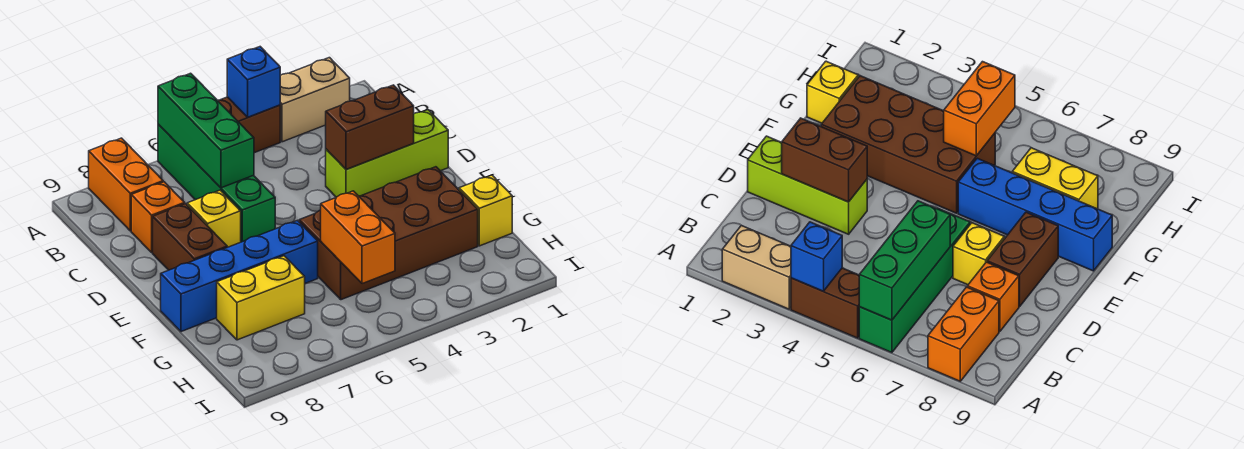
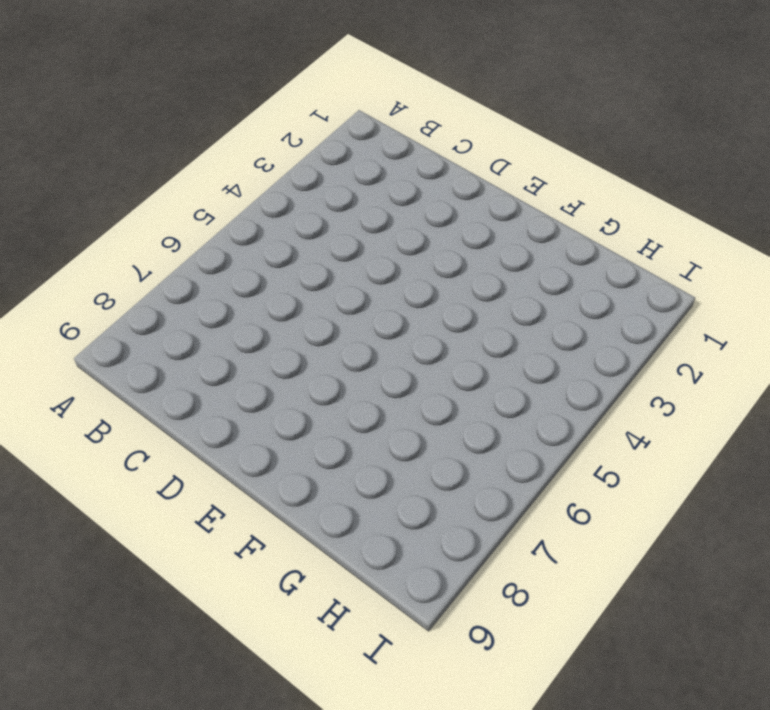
none -> tan 1x2 brick [280,58,350,142]
none -> brown 1x2 brick [218,97,280,153]
none -> green 1x4 brick [158,124,275,242]

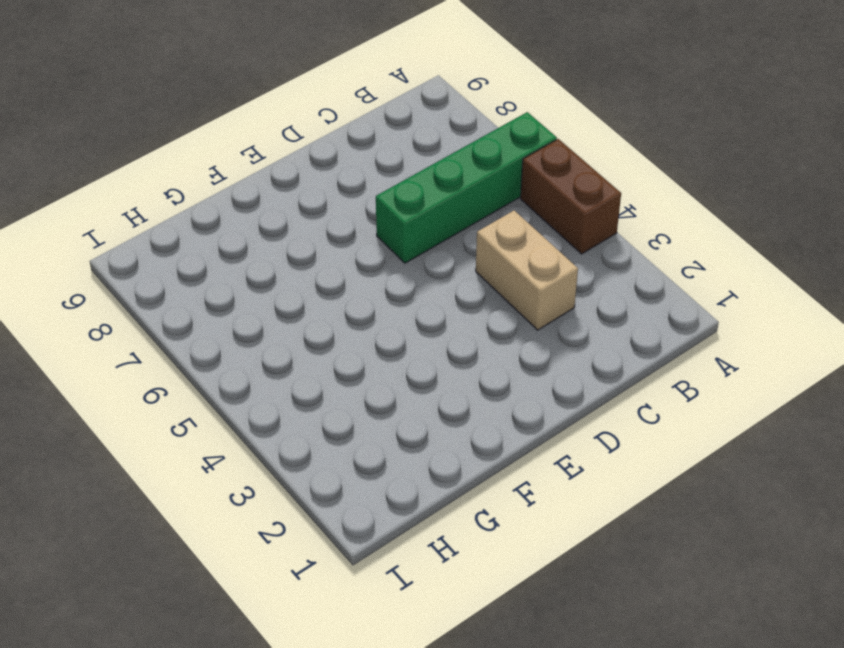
tan 1x2 brick [476,210,578,330] -> tan 1x2 brick moved to [280,58,350,142]
none -> orange 1x2 brick [89,138,163,231]
none -> orange 1x1 brick [131,182,185,252]
none -> lime 1x3 brick [326,110,448,197]

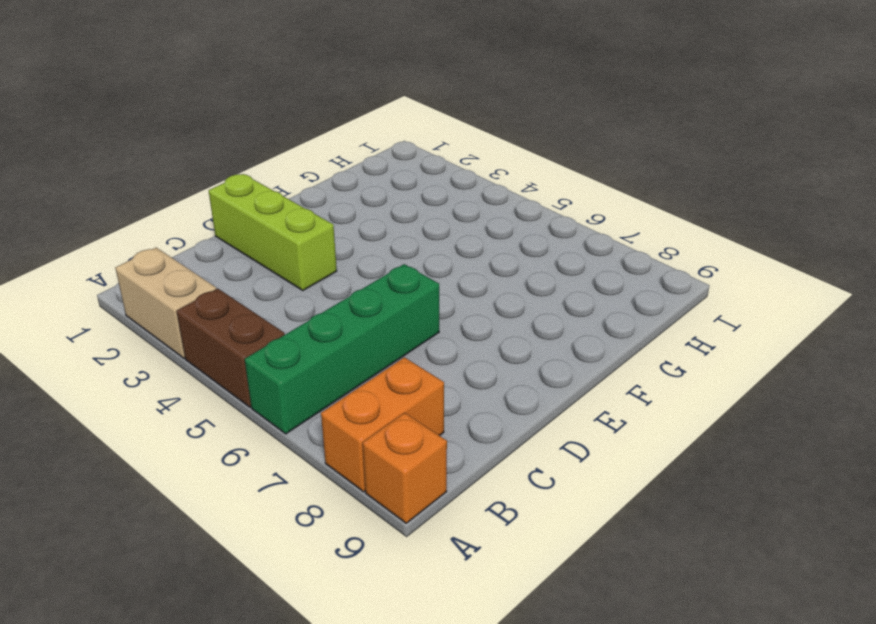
orange 1x1 brick [363,413,447,523] -> orange 1x1 brick moved to [131,182,185,252]
none -> yellow 1x1 brick [187,190,241,247]
none -> brown 1x2 brick [153,204,227,270]
none -> brown 2x4 brick [299,167,478,300]

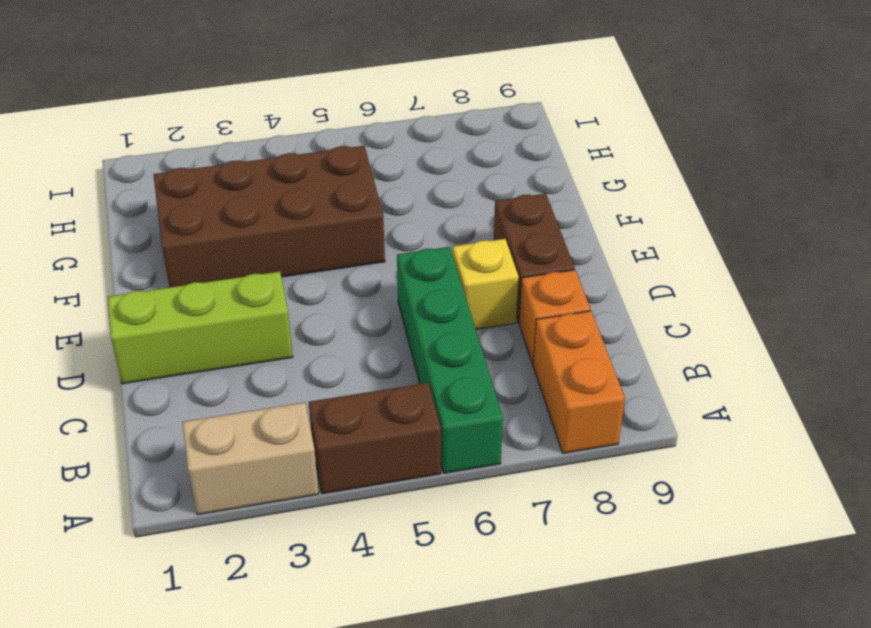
none -> blue 1x4 brick [161,220,318,332]
none -> yellow 1x1 brick [459,175,512,246]
none -> yellow 1x2 brick [217,256,305,340]

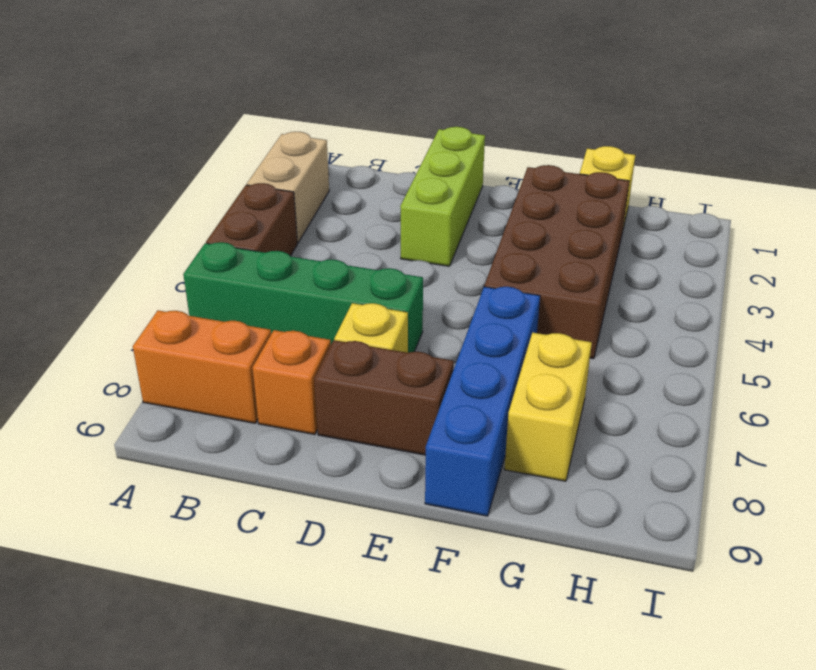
none -> blue 1x1 brick [227,47,280,117]
none -> green 1x3 brick [158,73,254,188]
none -> brown 1x2 brick [326,85,414,170]

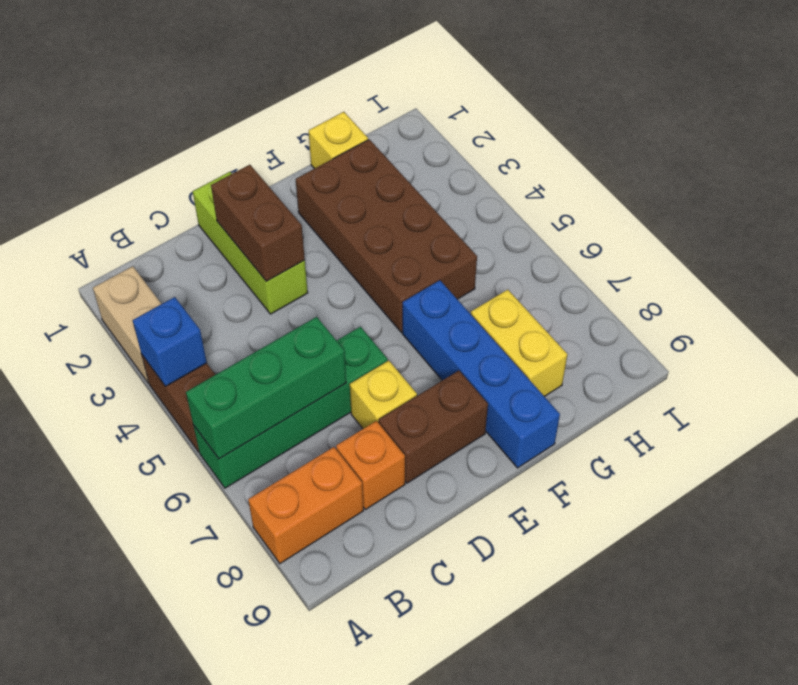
none -> orange 1x2 brick [321,191,395,284]

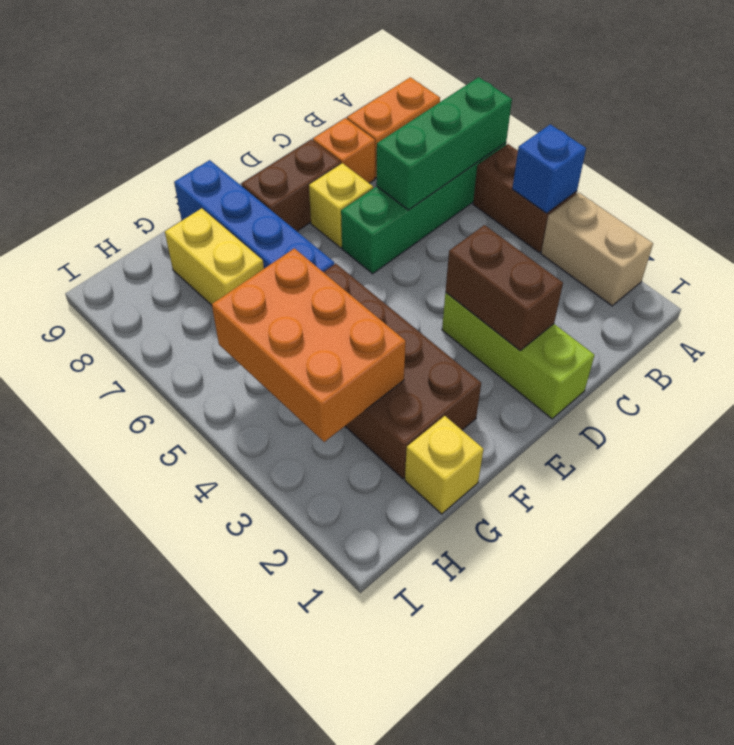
orange 2x3 brick [212,248,406,442] -> orange 1x2 brick [321,191,395,284]

